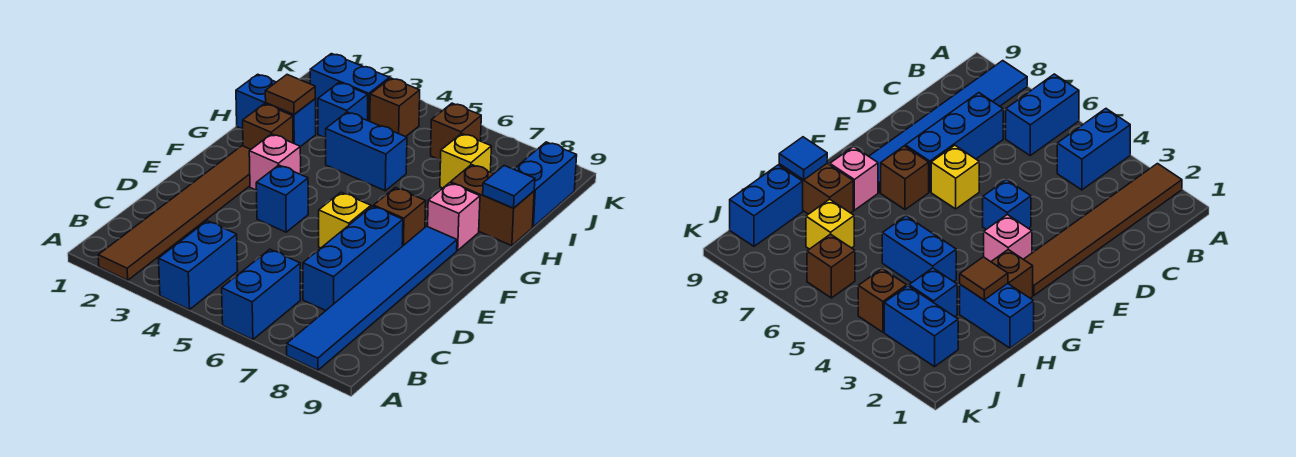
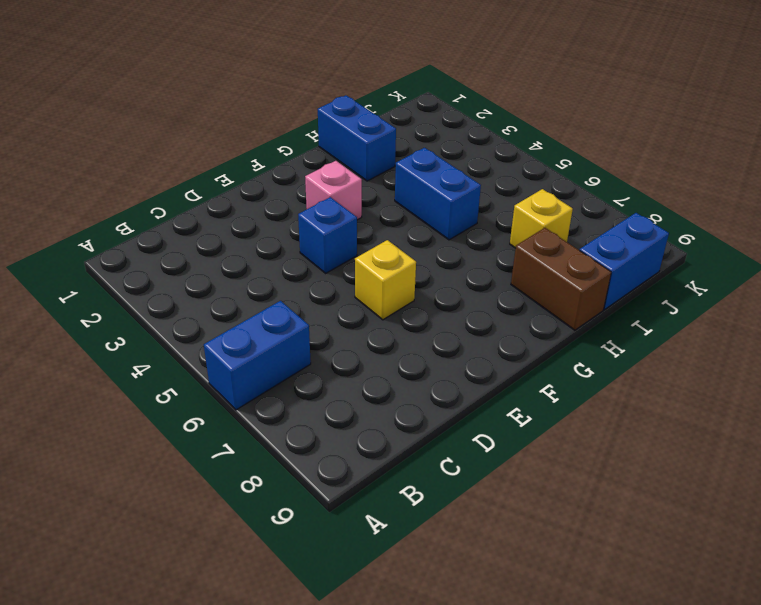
none -> brown 1x6 tile [98,146,251,280]
none -> blue 1x2 brick [159,221,238,310]
none -> blue 1x6 tile [287,226,457,370]

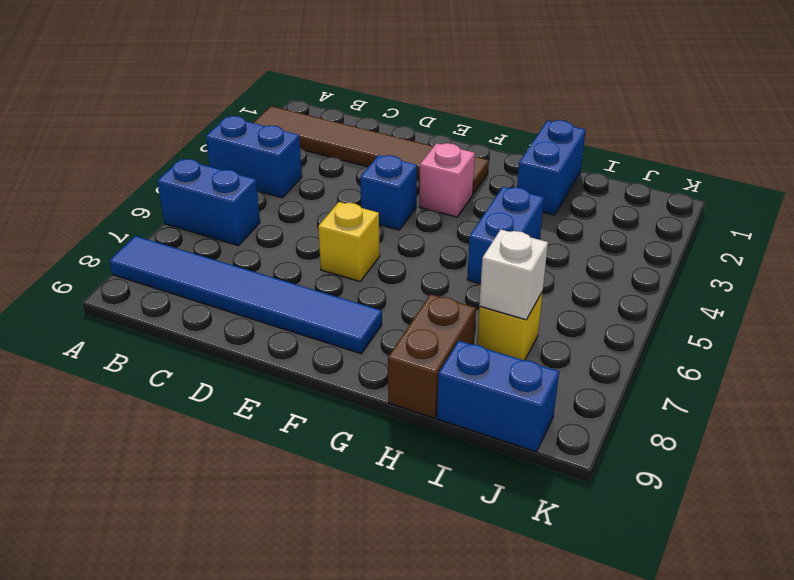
white 1x1 brick [479,229,548,320] -> none
none -> blue 1x3 brick [303,206,403,311]
none -> brown 1x1 brick [374,187,426,246]
none -> brown 1x1 brick [243,104,293,149]

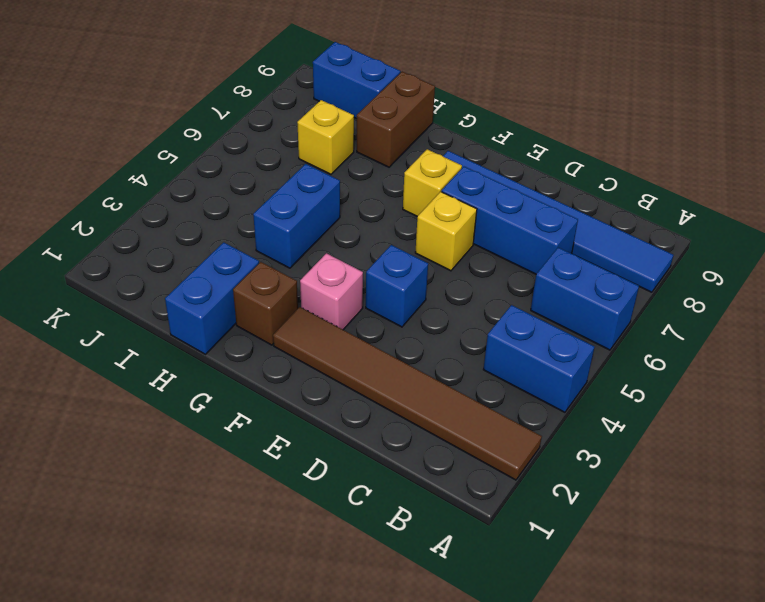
yellow 1x1 brick [403,149,462,216] -> brown 1x1 brick [374,187,426,246]
none -> pink 1x1 brick [428,183,480,250]
none -> blue 1x1 brick [318,82,368,138]
none -> blue 1x2 brick [310,54,389,121]

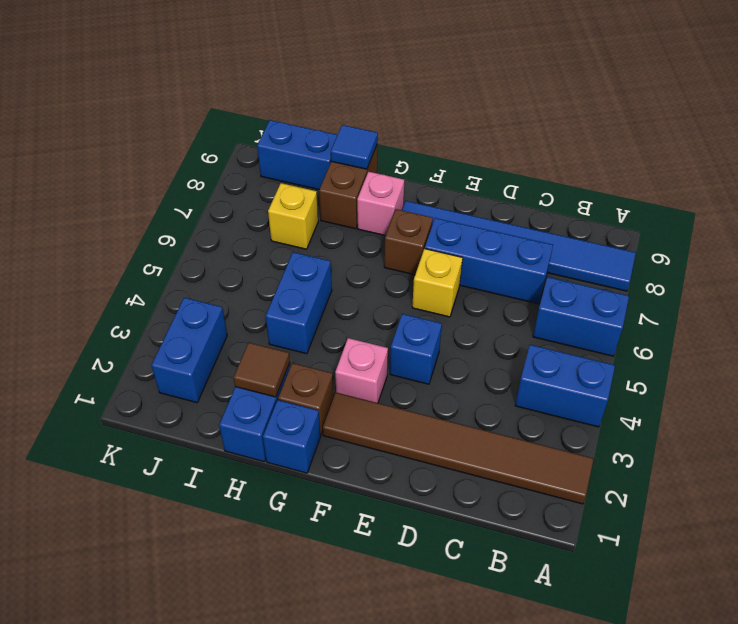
blue 1x1 brick [263,400,321,473] -> blue 1x1 brick moved to [318,82,368,138]
none -> brown 1x1 brick [370,78,420,137]
none -> brown 1x1 brick [431,103,481,160]

